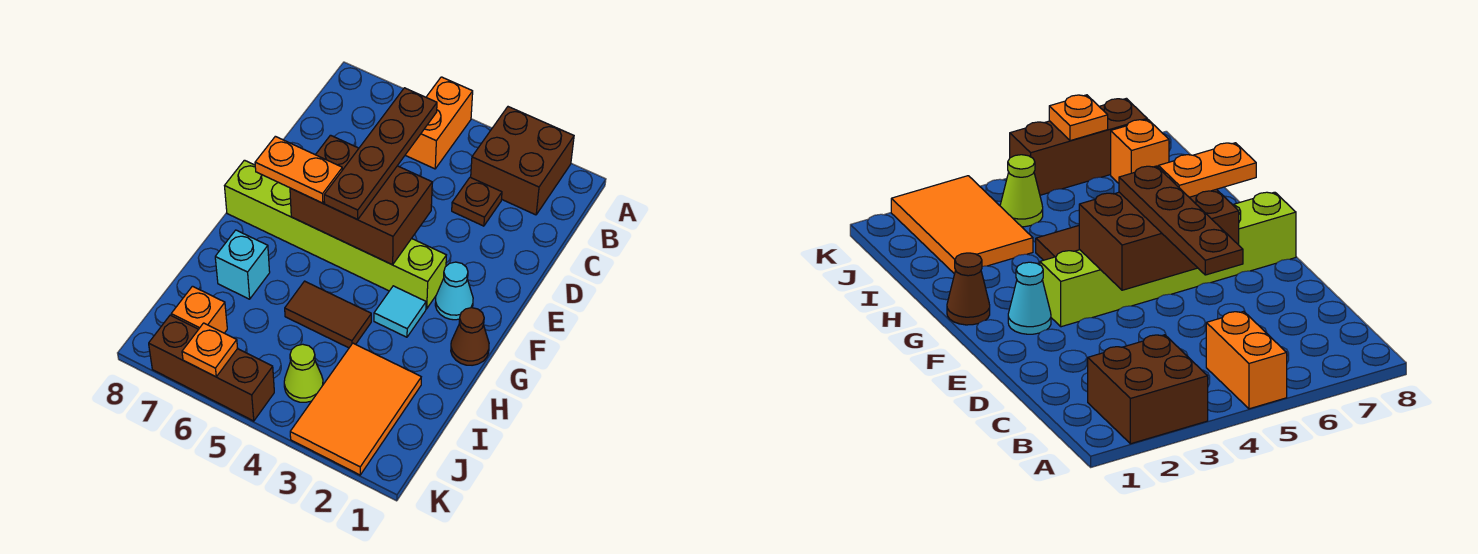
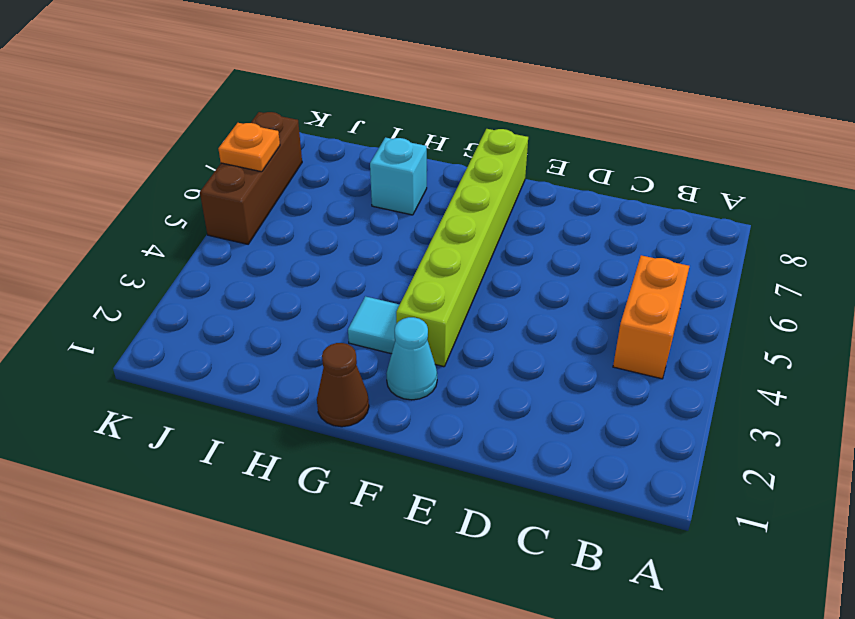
orange 1x2 brick [613,255,689,379] -> orange 1x2 brick turned to [405,77,473,169]
none -> brown 2x2 brick [471,107,574,215]
none -> brown 1x1 plate [452,177,502,226]
none -> brown 1x2 tile [285,281,371,348]

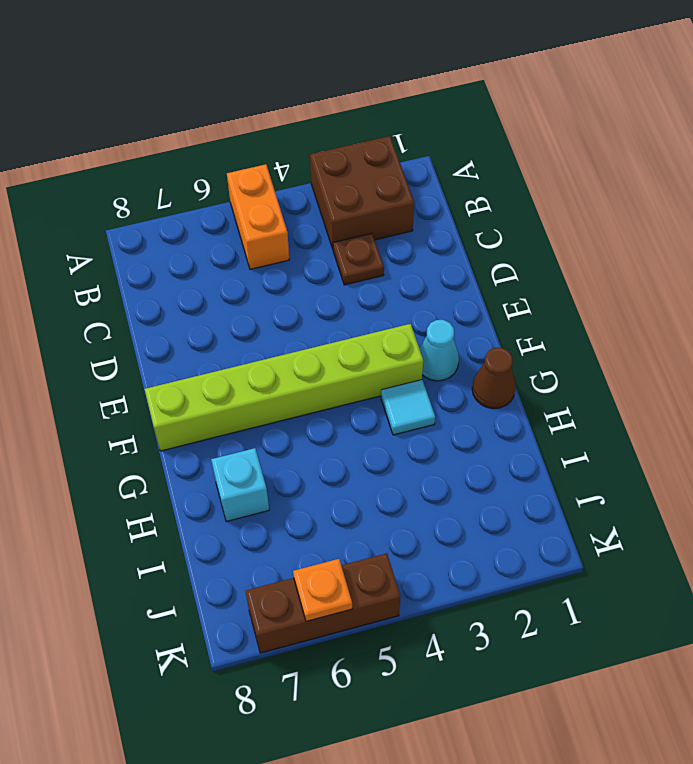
none -> brown 1x2 tile [285,281,371,348]
none -> orange 2x3 tile [290,343,421,475]
none -> lime 1x1 cone [284,344,323,402]

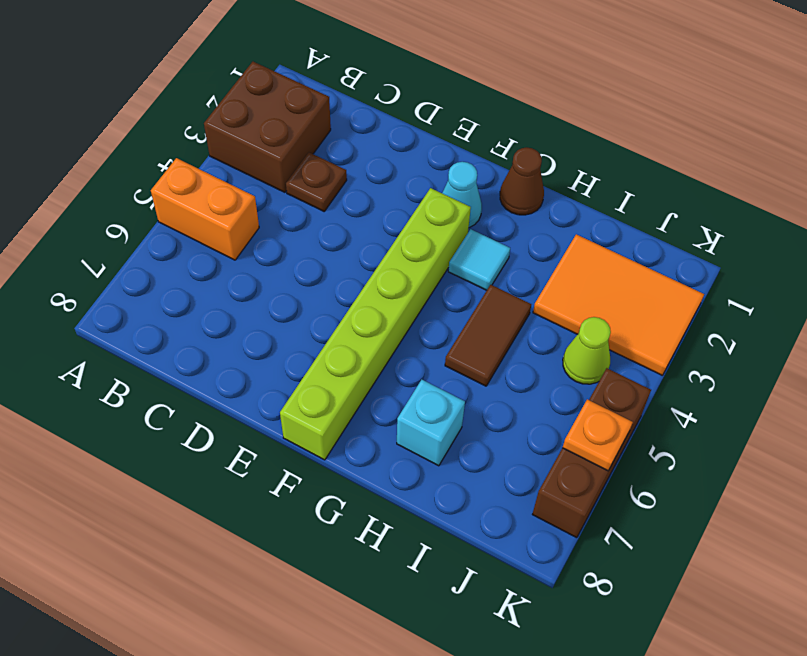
none -> orange 1x1 brick [171,286,227,333]
none -> brown 2x3 brick [290,135,432,265]
none -> brown 1x4 plate [324,88,437,220]

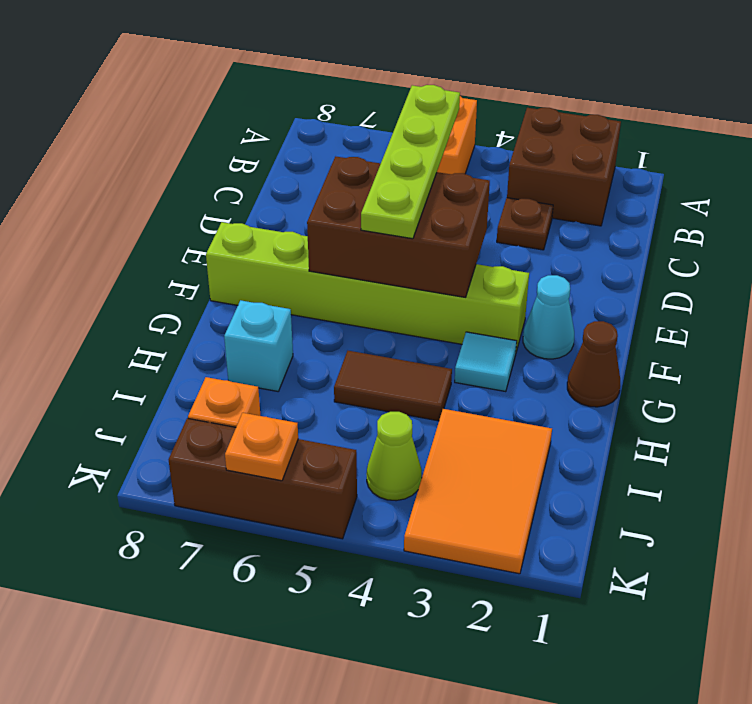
lime 1x4 plate [361,85,460,239] -> brown 1x4 plate [324,88,437,220]
none -> orange 1x2 plate [255,136,342,203]

